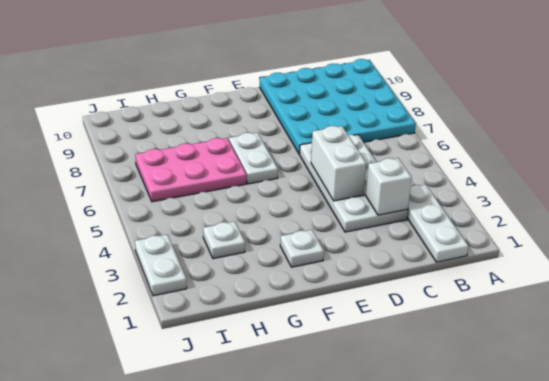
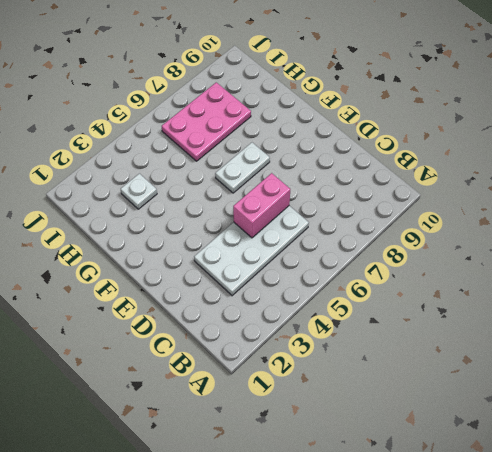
pink 1x2 brick [233,173,290,238] -> white 1x2 brick [311,126,366,201]
pink 2x3 plate [162,82,251,161] -> pink 2x3 plate turned to [135,138,247,202]
none -> cyan 4x4 plate [260,59,416,154]
none -> white 1x3 plate [407,185,468,262]

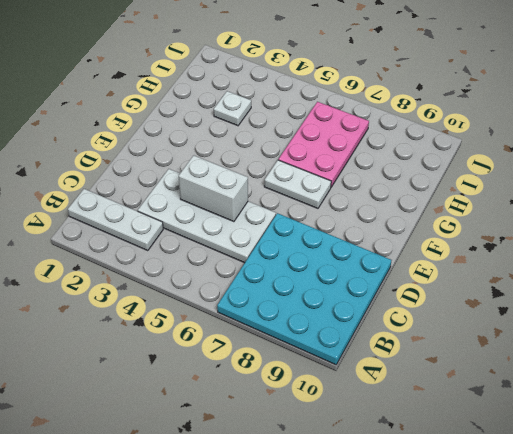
none -> white 1x1 plate [280,230,324,267]
none -> white 1x2 plate [135,235,187,296]

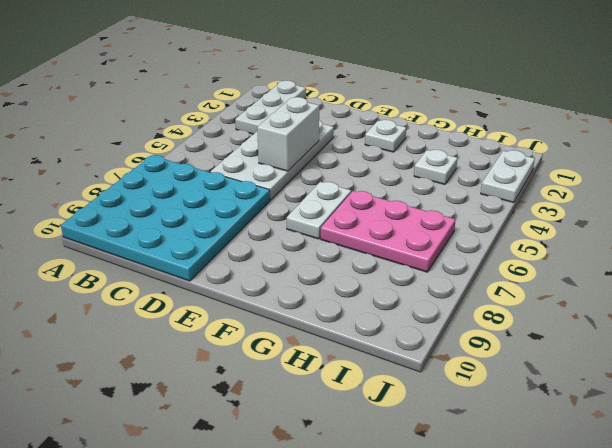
none -> white 1x1 brick [366,158,412,215]

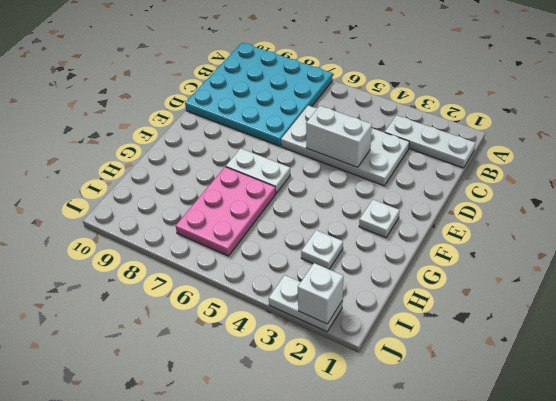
white 1x1 brick [298,263,344,324] -> white 1x1 brick moved to [366,158,412,215]

